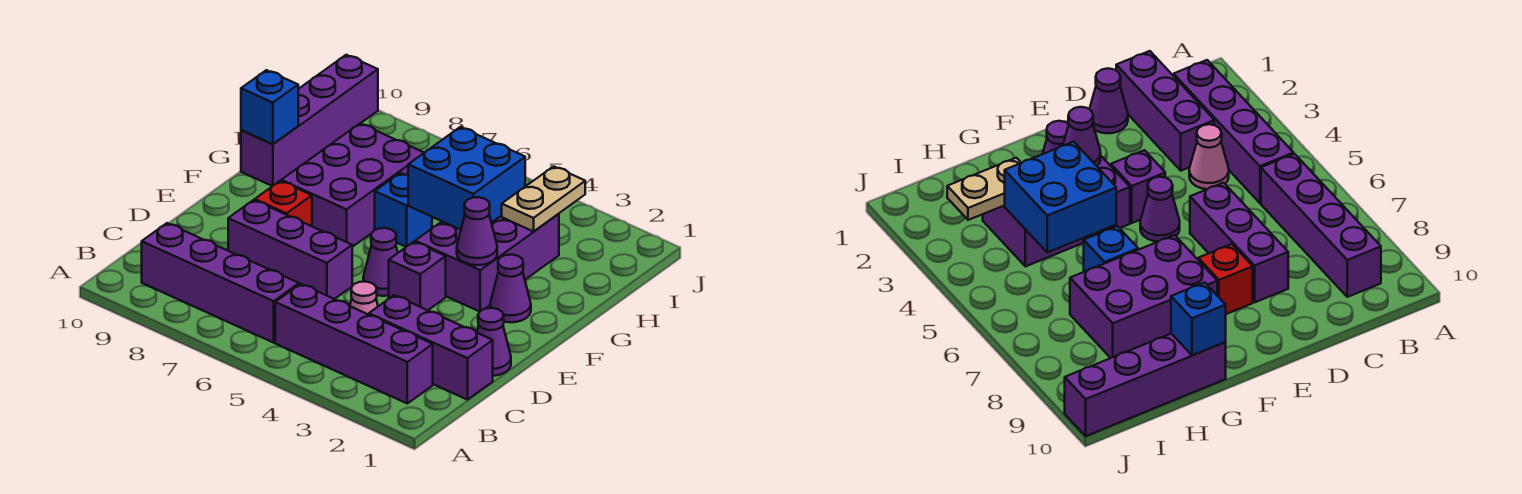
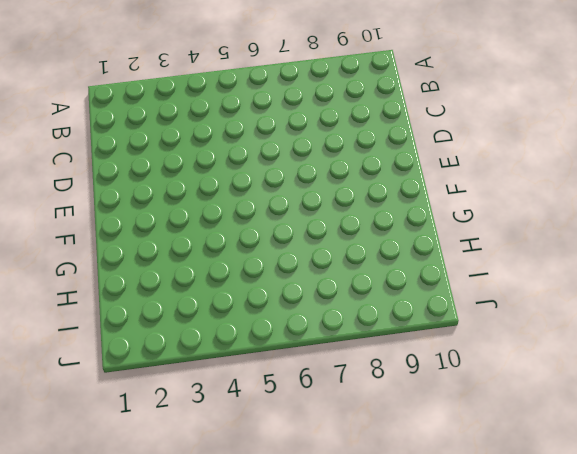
none -> purple 1x4 brick [275,284,433,403]
none -> purple 1x4 brick [142,223,299,343]
none -> purple 1x3 brick [369,295,493,400]

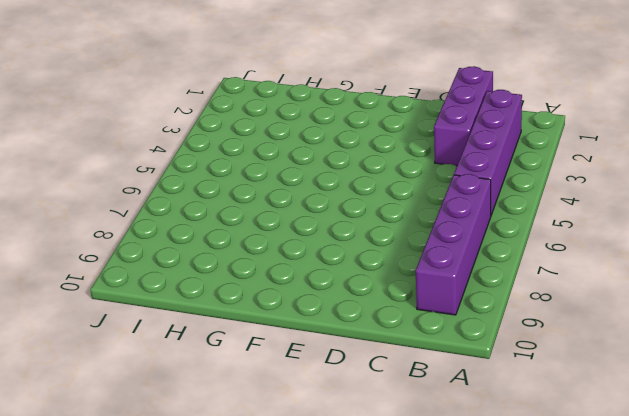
none -> pink 1x1 cone [350,282,378,314]
none -> purple 1x1 cone [477,308,511,376]
none -> purple 1x3 brick [228,200,352,299]

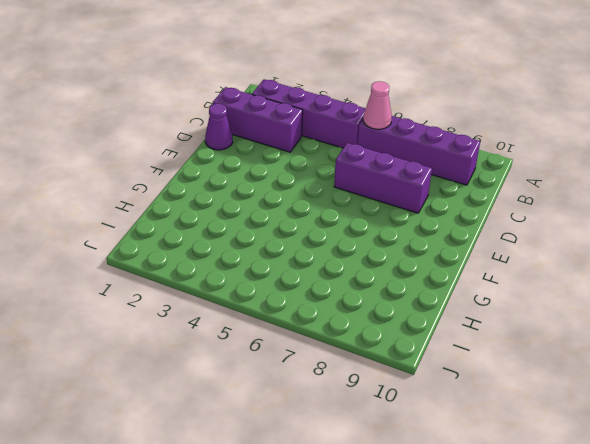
pink 1x1 cone [363,81,392,129] -> pink 1x1 cone moved to [350,282,378,314]
none -> purple 1x1 brick [389,242,446,310]
none -> purple 1x1 cone [363,228,398,296]
none -> red 1x1 brick [255,181,312,226]

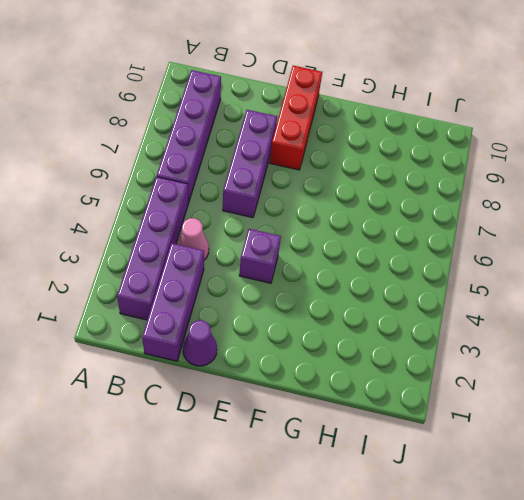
red 1x3 brick [270,66,322,170] -> red 1x1 brick [255,181,312,226]
none -> purple 1x1 cone [363,228,398,296]
none -> purple 1x1 cone [490,255,531,322]
none -> purple 2x3 brick [415,214,559,312]

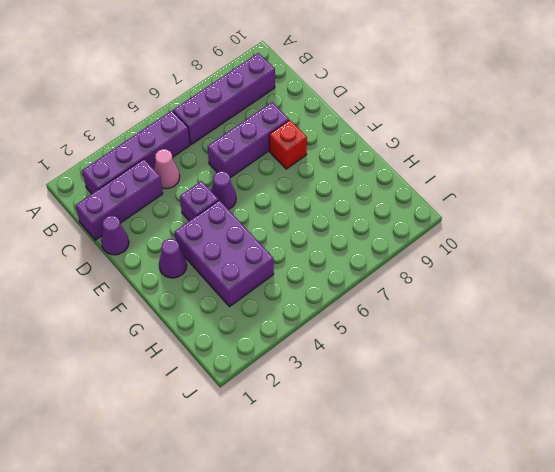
none -> purple 2x3 brick [281,123,424,247]
none -> blue 1x1 brick [375,173,432,247]
none -> purple 1x4 brick [241,55,378,186]

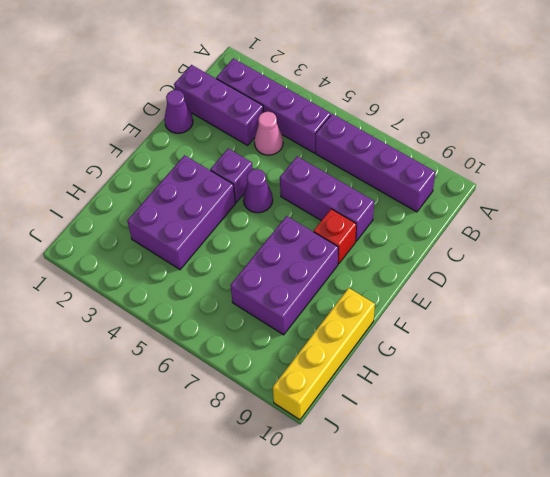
yellow 1x4 brick [273,288,375,420] -> purple 1x4 brick [241,55,378,186]
none -> purple 1x1 cone [490,255,531,322]
none -> blue 1x1 brick [375,173,432,247]
none -> purple 1x1 cone [457,197,497,265]

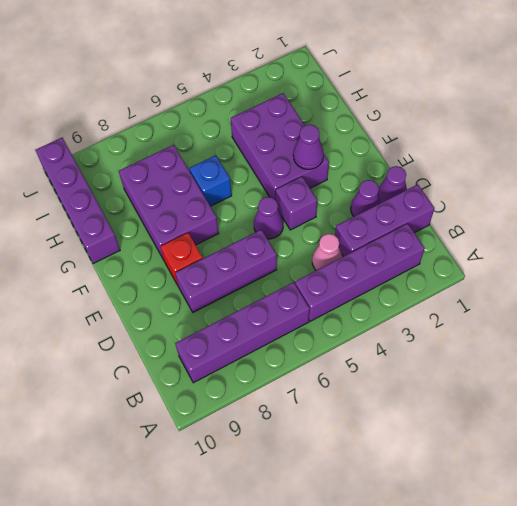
purple 1x1 cone [351,180,380,217] -> purple 1x1 cone moved to [490,255,531,322]
none -> blue 2x2 brick [408,127,525,230]
none -> blue 1x1 brick [241,70,298,144]
none -> tan 1x2 plate [502,166,585,231]

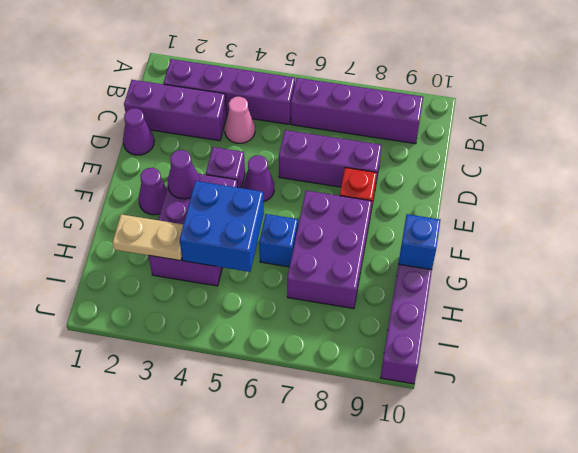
tan 1x2 plate [112,214,183,261] -> tan 1x2 plate turned to [502,166,585,231]

